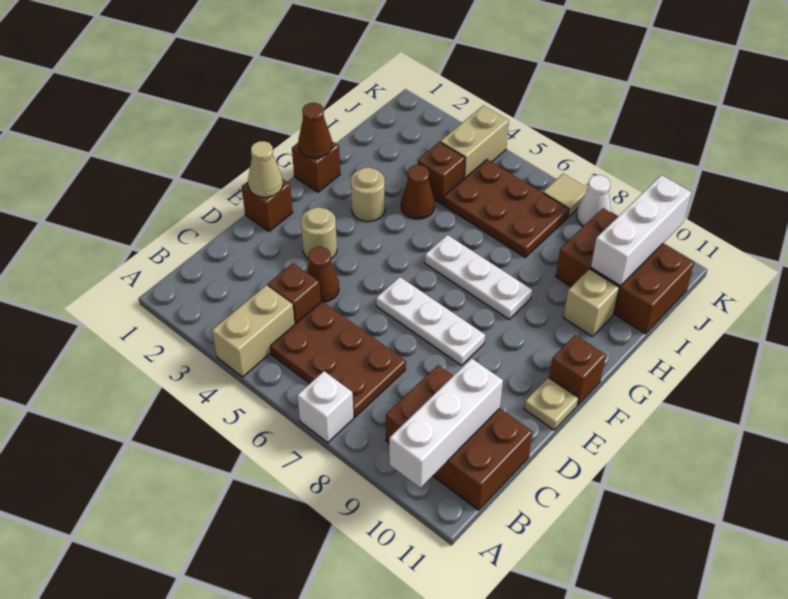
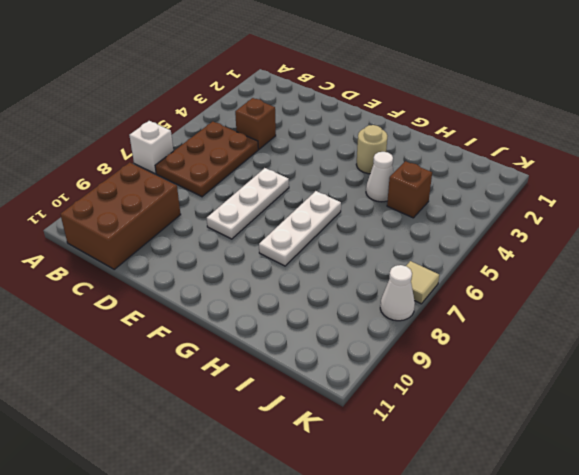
white 1x1 cone [366,152,393,202] -> brown 1x1 cone [401,165,434,219]
none -> tan 1x2 brick [212,285,295,377]
none -> brown 1x1 cone [307,247,339,302]
none -> brown 1x1 brick [242,179,293,231]

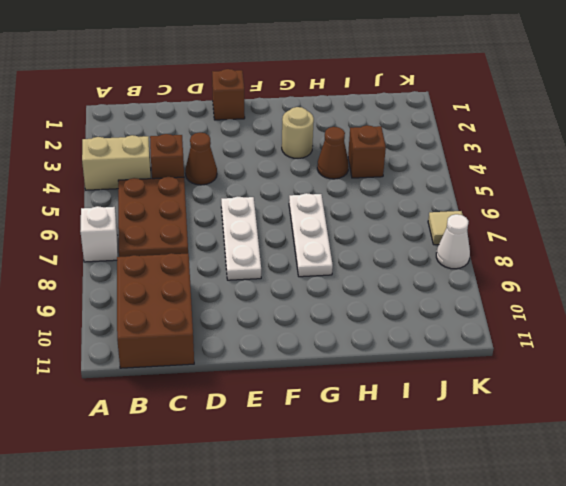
none -> tan 1x1 round brick [301,207,337,259]
none -> tan 1x1 plate [524,377,579,430]
none -> brown 1x1 brick [549,335,606,405]

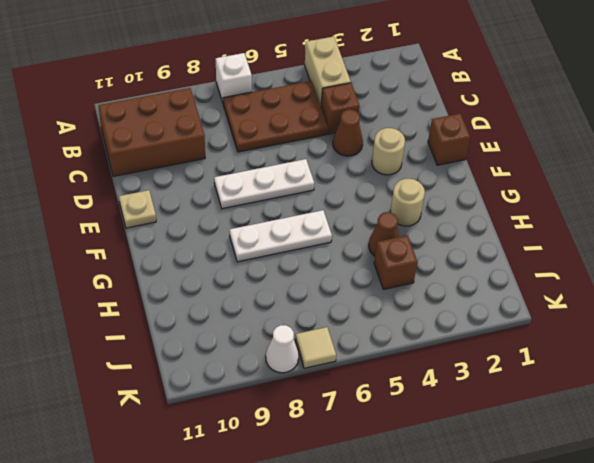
none -> brown 1x1 brick [549,335,606,405]
none -> brown 1x1 brick [292,141,340,192]
none -> tan 1x1 brick [563,269,619,336]

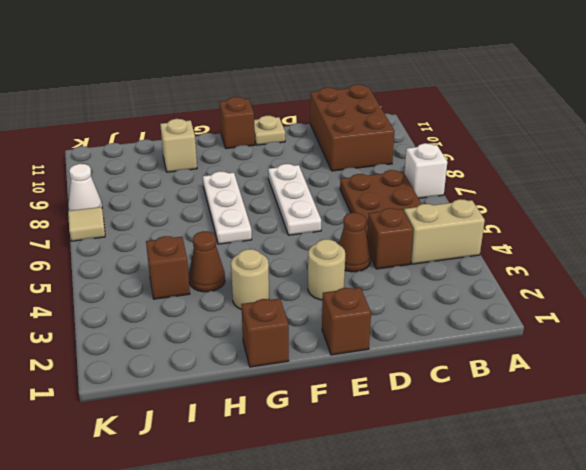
none -> brown 2x3 plate [444,159,569,257]
none -> brown 2x3 brick [556,208,694,334]
none -> tan 1x2 brick [440,105,509,179]

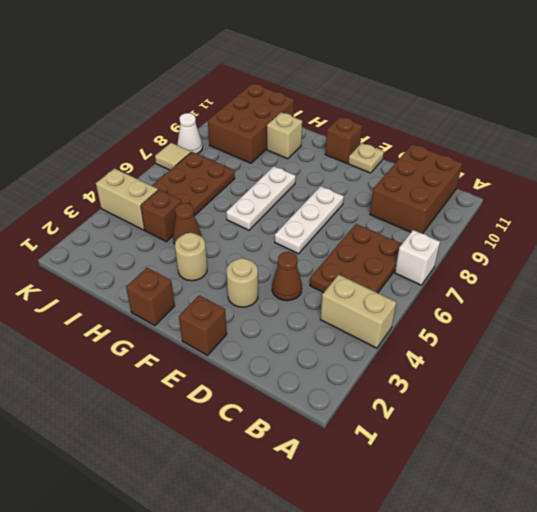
none -> brown 1x1 brick [268,263,321,324]
none -> white 1x3 brick [389,358,503,488]
none -> tan 1x1 cone [248,141,283,197]

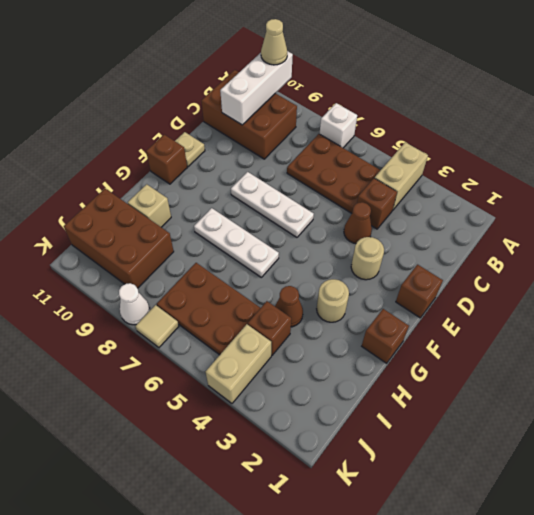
tan 1x1 cone [261,19,287,65] -> tan 1x1 cone moved to [248,141,283,197]
none -> brown 1x1 cone [298,103,332,158]
none -> white 1x3 brick [591,175,691,286]

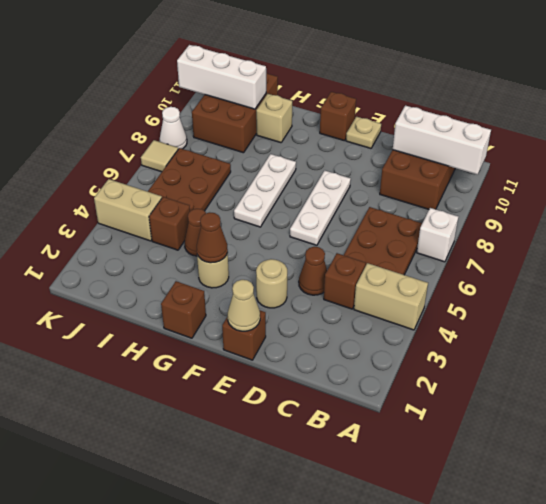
brown 1x1 cone [197,212,228,263] -> brown 1x1 cone moved to [298,103,332,158]

